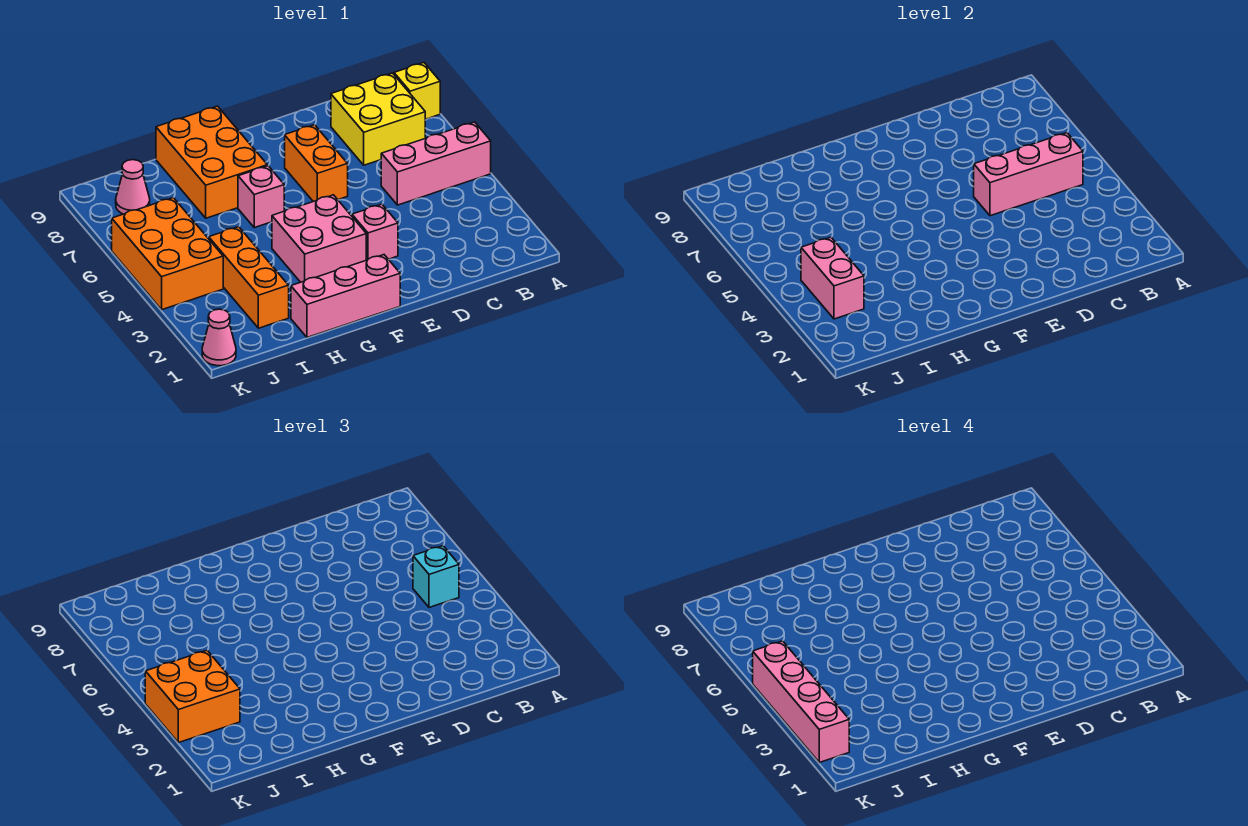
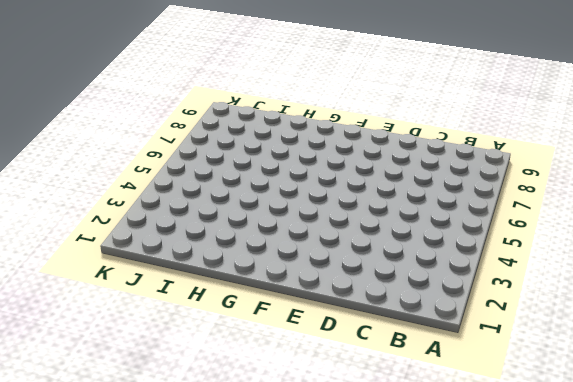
none -> pink 1x3 brick [381,122,491,205]
none -> yellow 1x1 brick [394,63,440,119]
none -> yellow 2x2 brick [331,73,425,165]

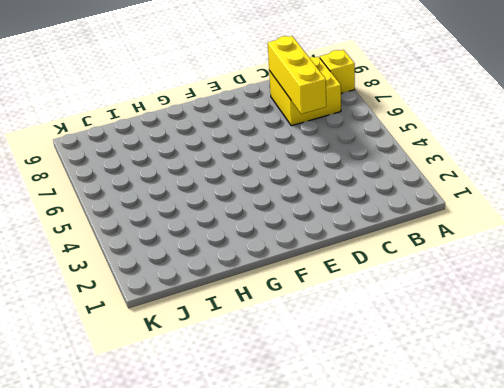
yellow 1x3 brick [268,36,326,114] -> none
none -> pink 1x3 brick [381,122,491,205]
none -> pink 1x1 brick [352,204,398,260]
none -> orange 1x2 brick [285,125,348,202]

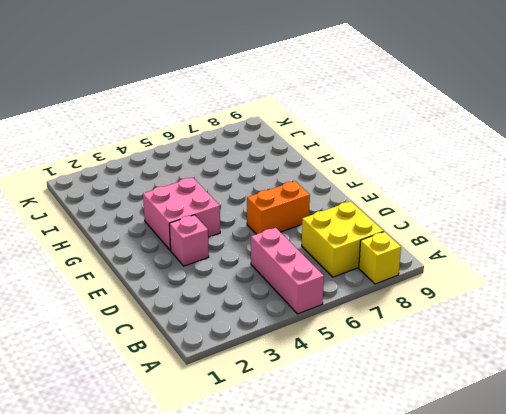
none -> pink 1x3 brick [291,255,400,337]
none -> pink 1x1 brick [238,166,284,228]
none -> orange 2x3 brick [156,106,267,218]

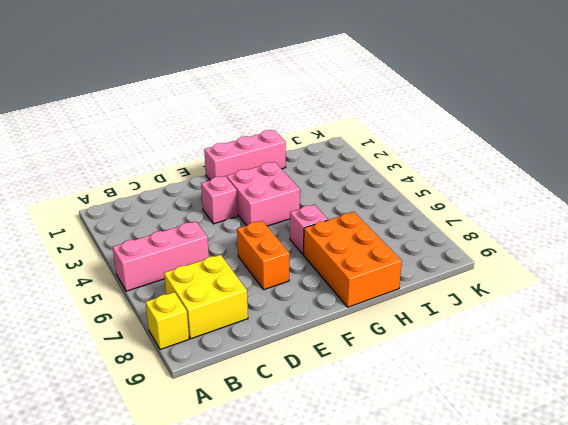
none -> orange 1x3 brick [209,227,289,328]
none -> orange 2x3 brick [112,198,223,310]
none -> pink 1x1 cone [116,160,150,214]

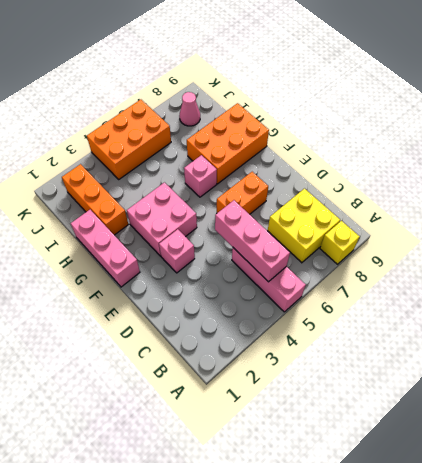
orange 1x3 brick [62,164,128,235] -> orange 1x3 brick turned to [209,227,289,328]
none -> pink 1x1 cone [202,309,236,366]
none -> pink 1x2 brick [801,237,864,319]
none -> cyan 1x1 brick [413,546,459,608]

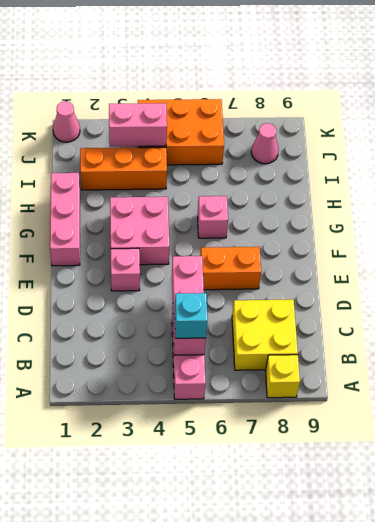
none -> orange 2x3 brick [156,106,267,218]
none -> orange 2x2 brick [145,650,240,743]
none -> pink 1x4 brick [753,641,849,762]

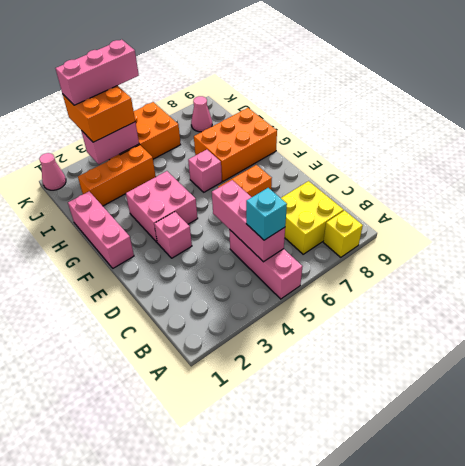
pink 1x3 brick [56,40,139,105] -> pink 1x4 brick [753,641,849,762]

